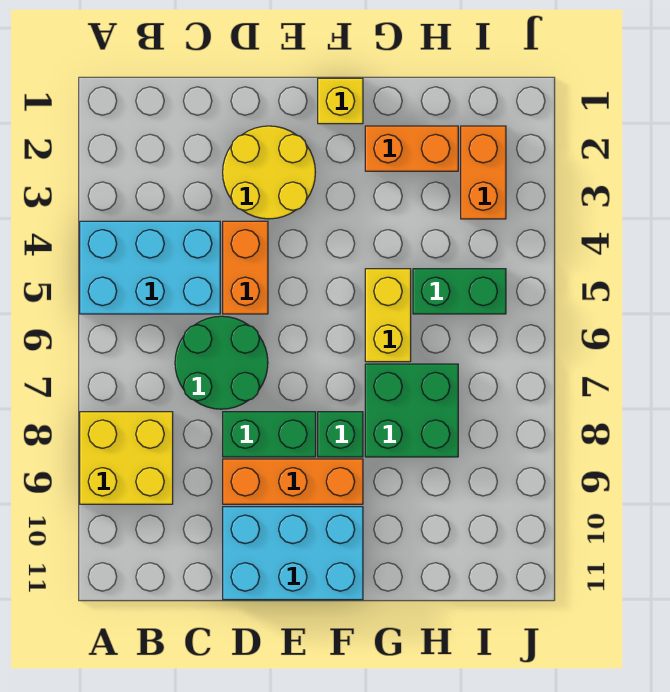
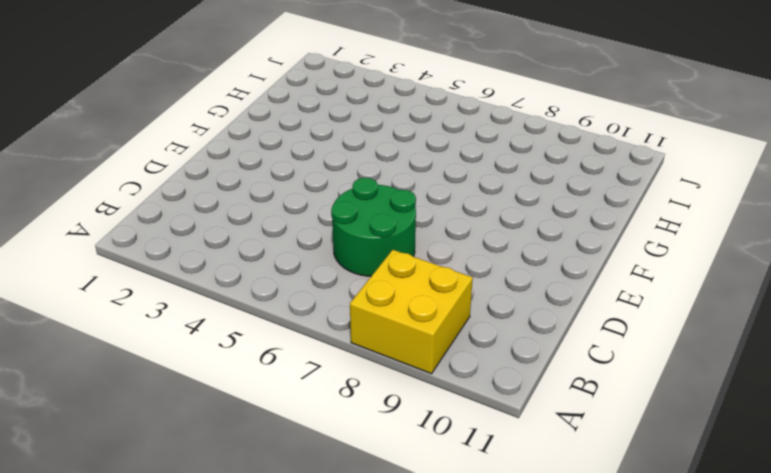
none -> cyan 2x3 brick [80,221,220,314]
none -> yellow 2x2 round brick [223,126,315,219]
none -> orange 1x2 brick [223,221,268,314]

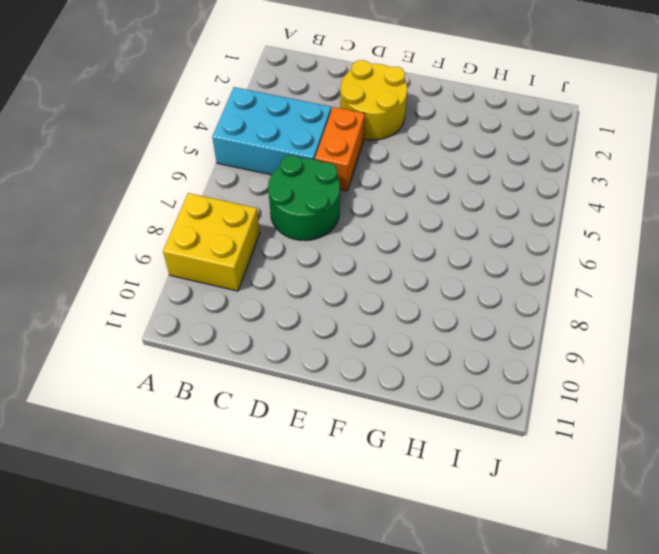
none -> green 1x2 brick [223,412,316,457]
none -> orange 1x3 brick [223,459,363,504]
none -> cyan 2x3 brick [223,507,363,600]

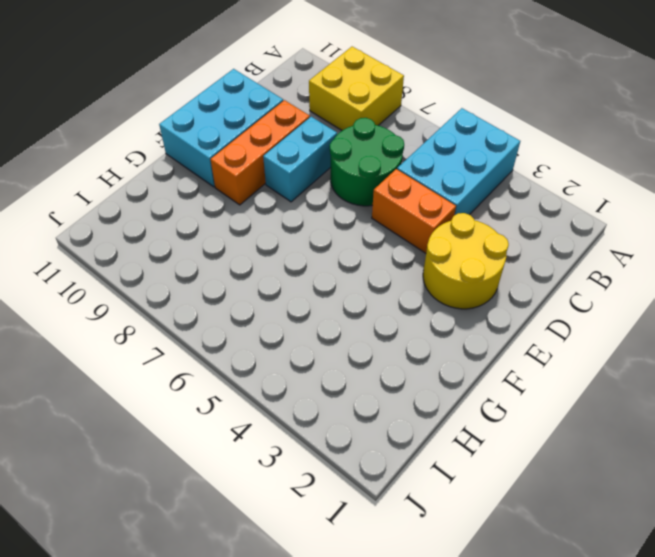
cyan 1x2 brick [263,117,337,202] -> green 1x2 brick [223,412,316,457]
none -> yellow 1x1 brick [318,78,363,124]
none -> green 1x1 brick [318,412,363,457]
none -> orange 1x2 brick [365,126,458,171]

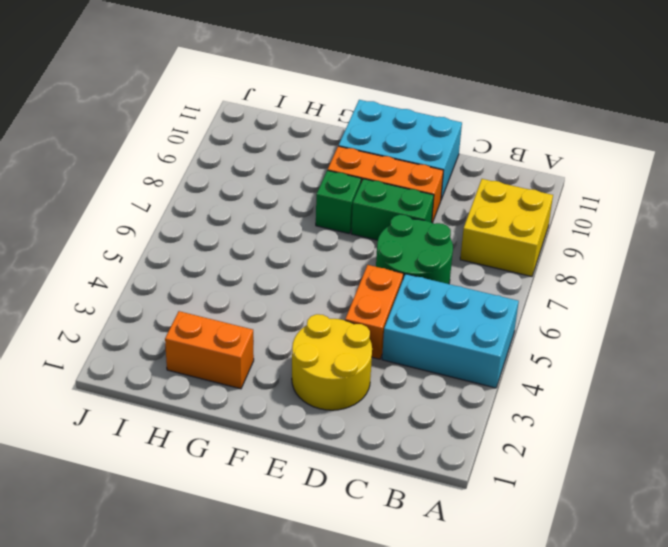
none -> yellow 1x1 brick [318,78,363,124]
none -> yellow 1x2 brick [365,269,411,362]
none -> green 2x2 brick [365,364,458,457]

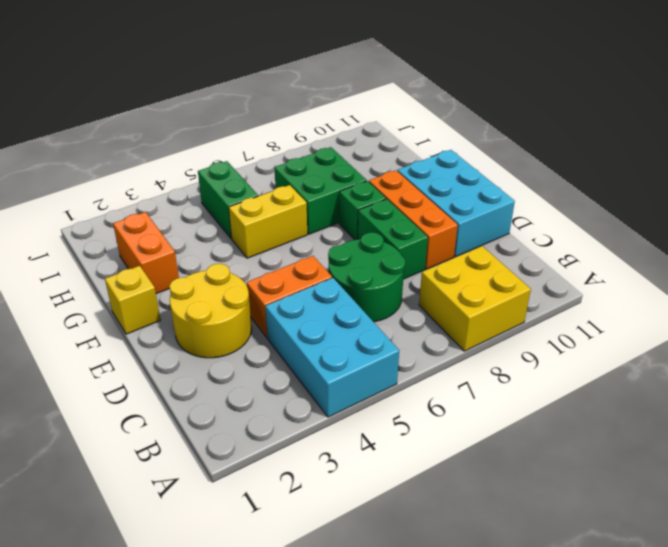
none -> orange 1x2 brick [461,126,506,219]

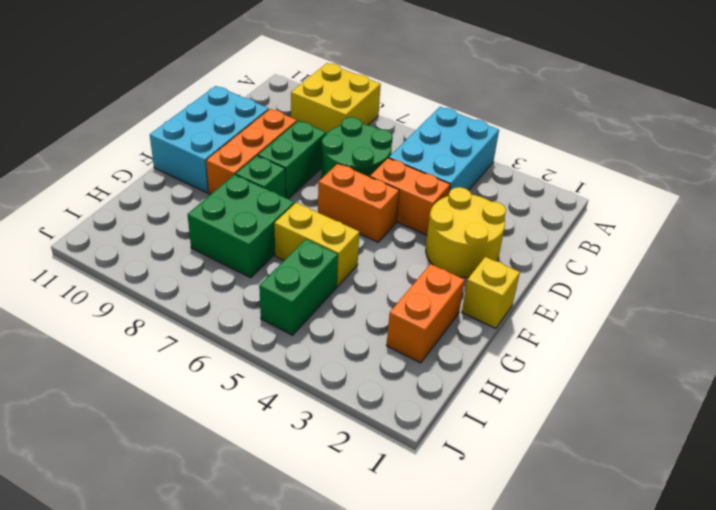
orange 1x2 brick [318,164,399,242] -> orange 1x2 brick moved to [461,126,506,219]

